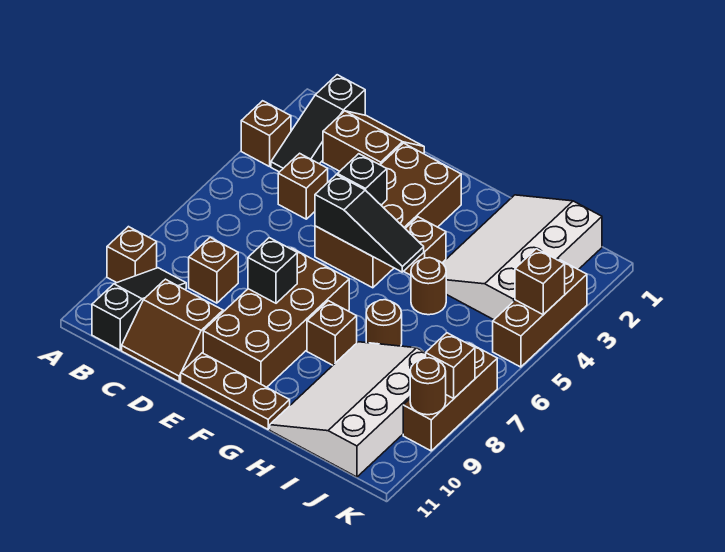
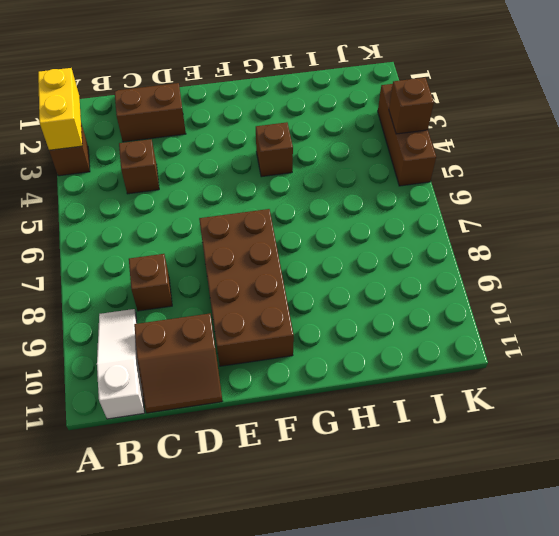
yellow 1x2 brick [38,68,82,150] -> none
white 1x3 slope [97,309,145,419] -> black 1x3 slope [92,268,186,350]
none -> brown 1x1 brick [107,227,157,283]
none -> black 1x3 slope [271,75,365,172]
none -> brown 2x4 brick [315,143,461,288]

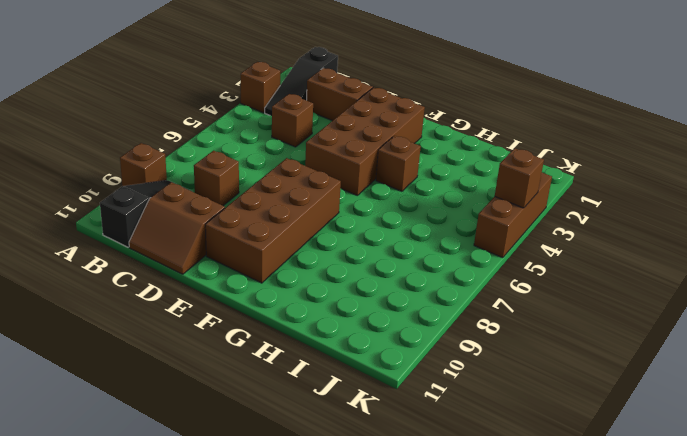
none -> brown 1x3 plate [181,353,290,429]
none -> brown 1x1 brick [307,301,357,365]
none -> white 3x4 slope [443,195,602,320]

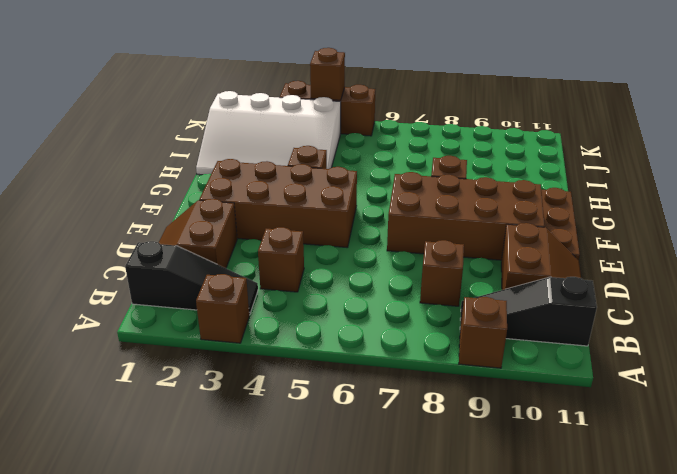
none -> brown 1x1 round brick [411,258,446,315]
none -> brown 1x1 round brick [366,300,402,346]
none -> white 3x4 slope [270,342,426,477]

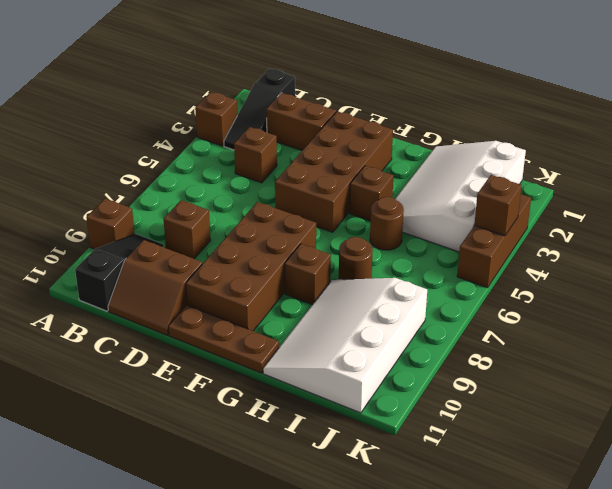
none -> brown 1x3 brick [403,343,497,451]
none -> black 1x1 brick [337,154,387,205]
none -> black 1x3 slope [315,175,424,272]

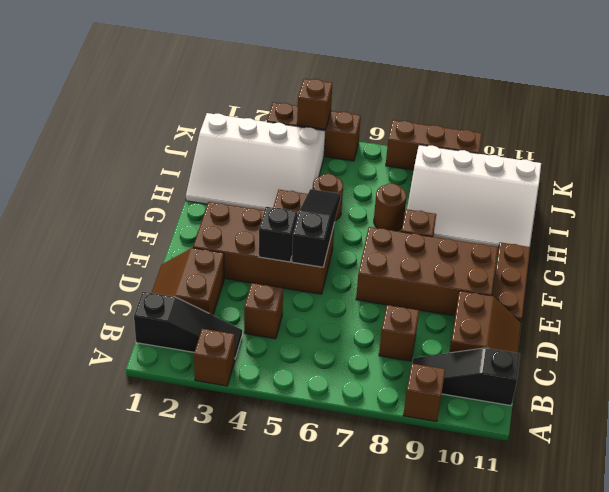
none -> black 1x1 brick [248,238,297,303]
none -> brown 1x1 brick [426,333,475,398]
none -> brown 1x1 round brick [410,358,446,415]

